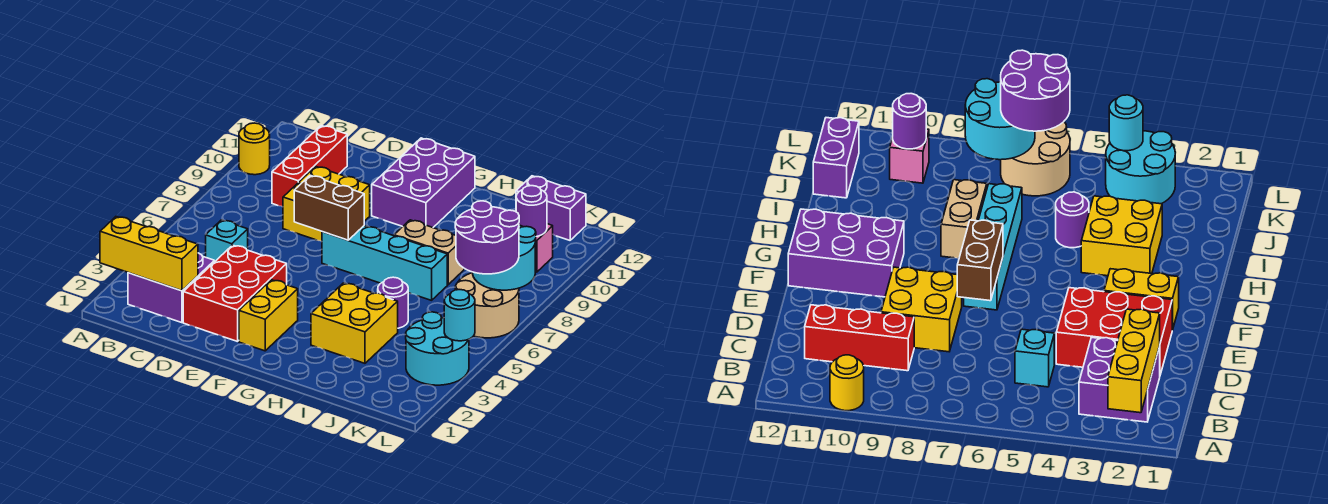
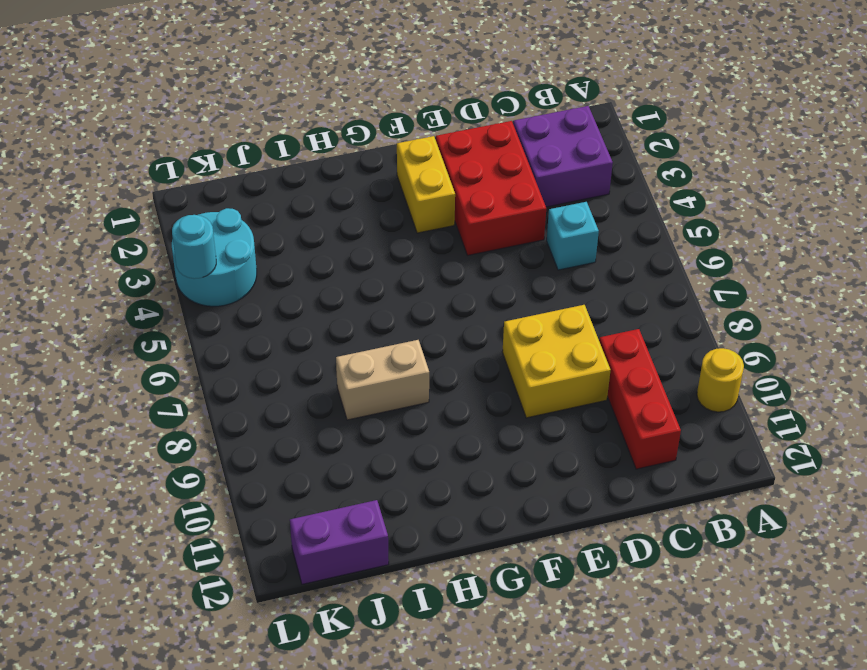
none -> cyan 1x4 brick [322,226,447,300]
none -> purple 2x3 brick [372,138,475,228]
none -> yellow 2x2 brick [311,283,398,363]

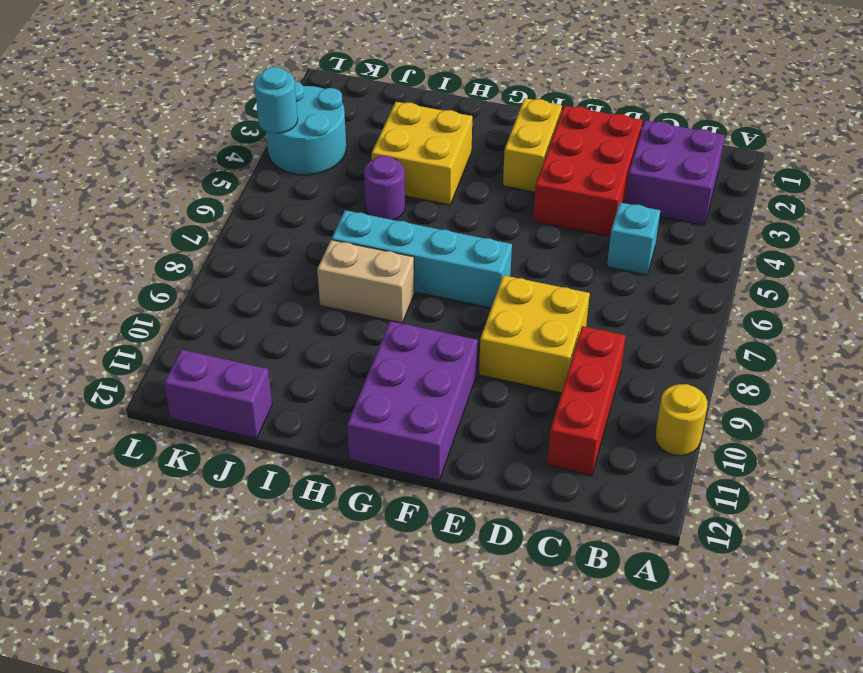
none -> tan 2x2 round brick [455,273,519,338]
none -> pink 1x1 brick [535,224,553,272]
none -> yellow 1x3 brick [100,217,198,291]

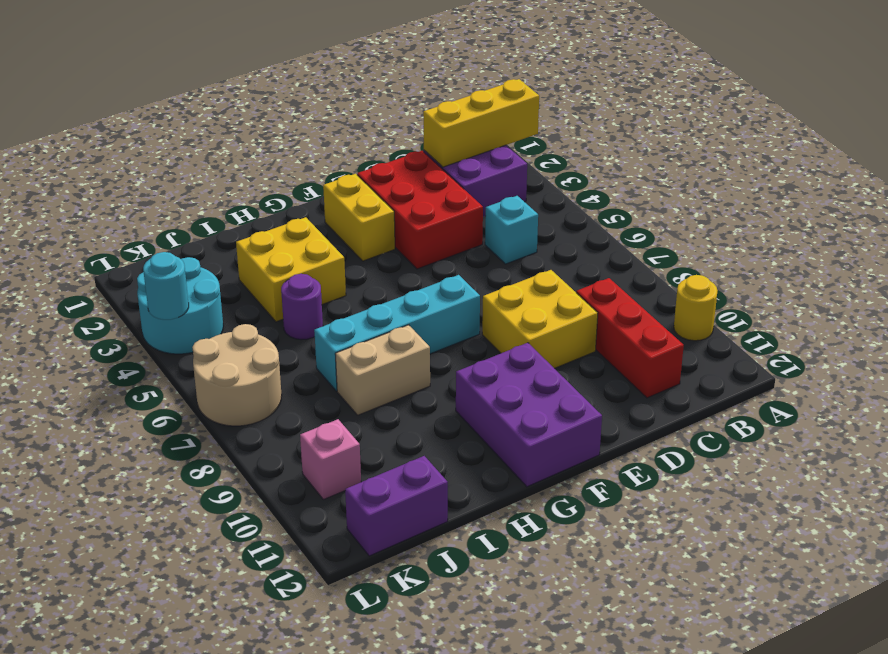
none -> brown 1x2 brick [294,175,364,240]
none -> cyan 2x2 round brick [473,225,536,290]
none -> purple 1x1 round brick [516,186,547,237]

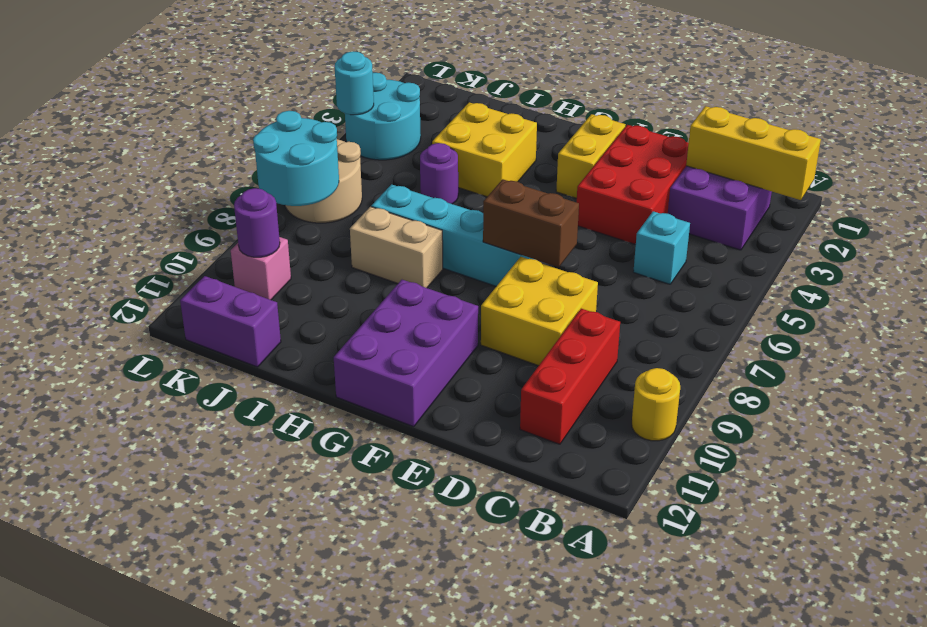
none -> purple 2x2 round brick [455,201,519,274]

